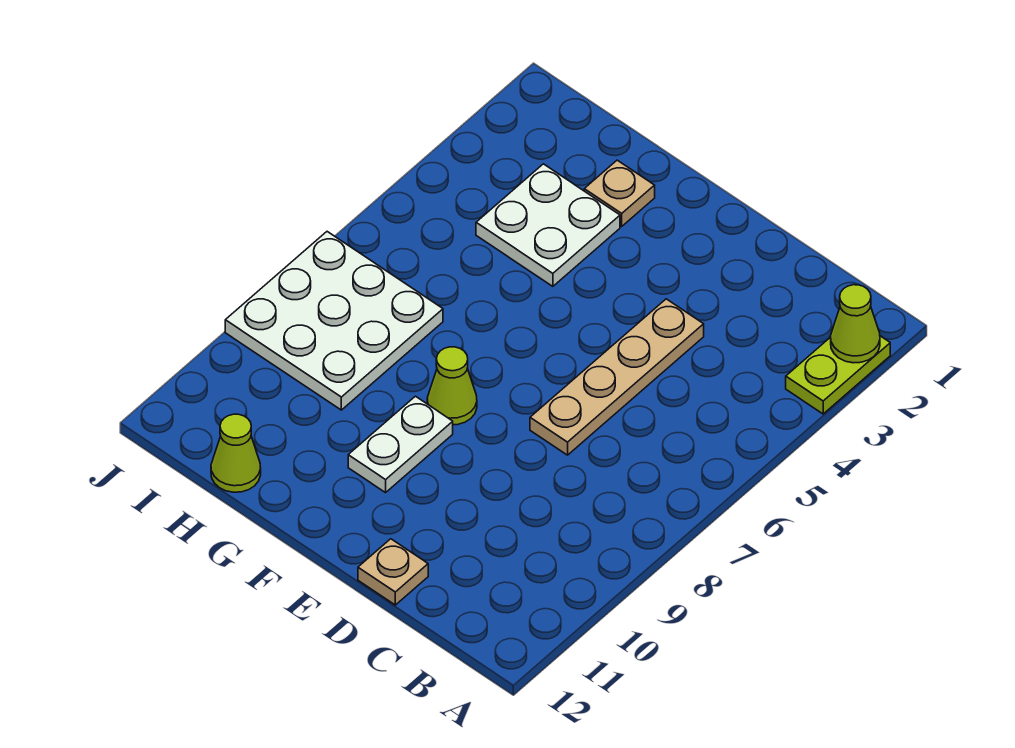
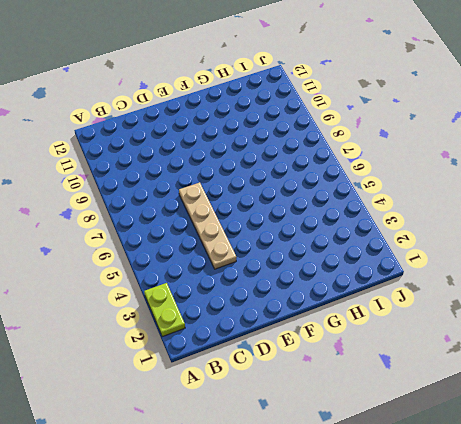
none -> tan 1x1 plate [358,539,428,605]
none -> lime 1x1 cone [427,347,477,425]

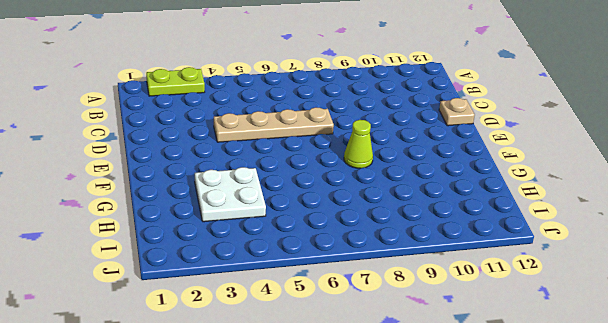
none -> white 1x2 plate [348,396,453,493]
none -> tan 1x1 plate [584,160,655,226]

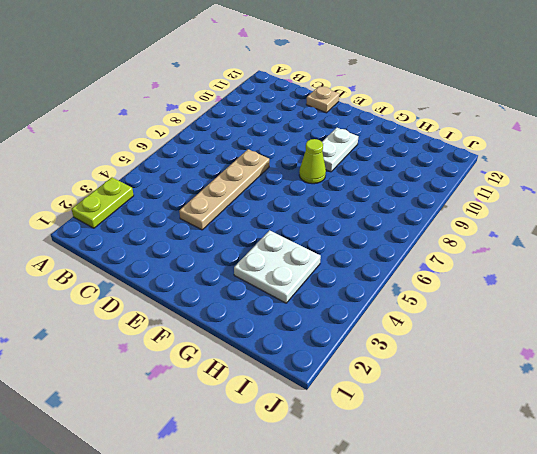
none -> tan 1x1 plate [584,160,655,226]
none -> white 3x3 plate [225,232,443,410]

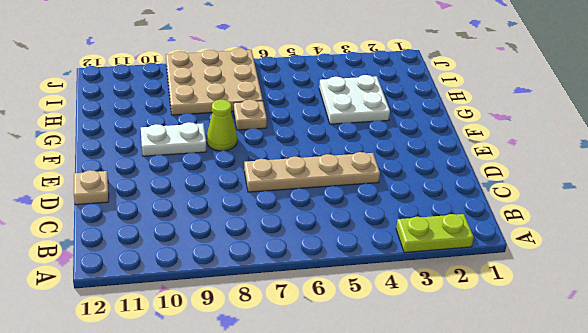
tan 1x1 plate [234,100,267,130] -> tan 1x1 plate moved to [584,160,655,226]
tan 3x3 plate [166,48,263,115] -> white 3x3 plate [225,232,443,410]
none -> lime 1x1 cone [211,414,261,492]
none -> lime 1x1 cone [831,285,880,363]

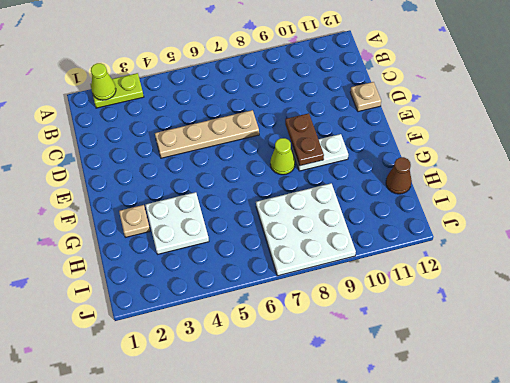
brown 1x2 plate [285,113,324,166] -> none
brown 1x1 cone [386,157,412,194] -> lime 1x1 cone [211,414,261,492]

